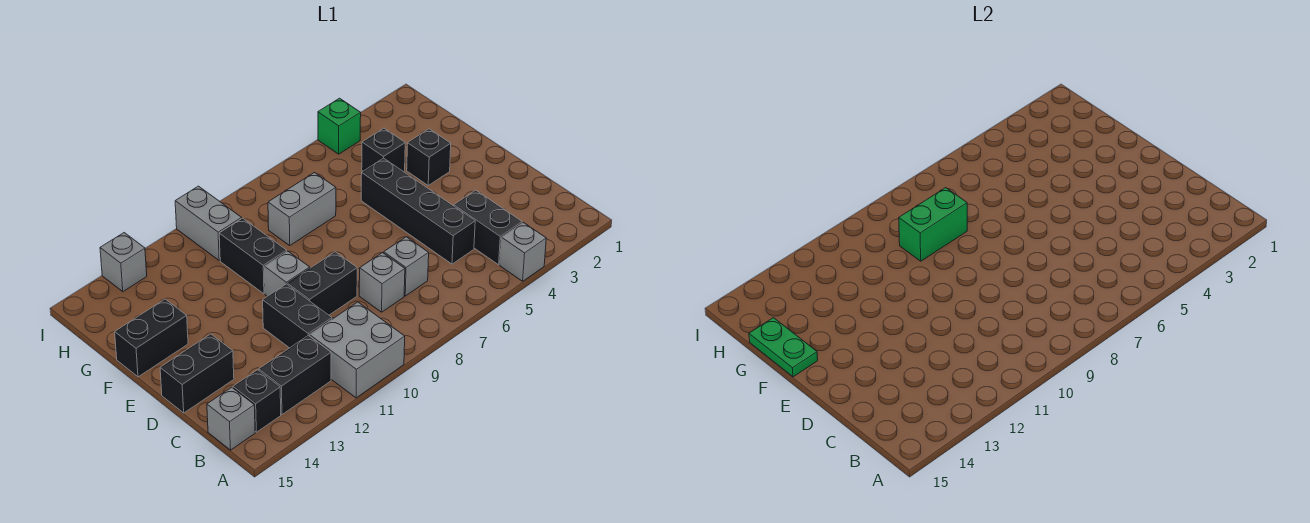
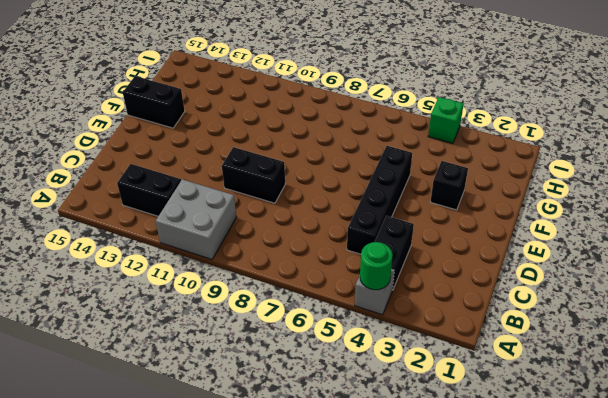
green 1x1 round brick [360,242,393,290] -> none
none -> black 1x1 brick [233,370,281,432]
none -> grey 1x1 brick [207,387,255,450]
none -> grey 1x1 brick [384,237,429,296]

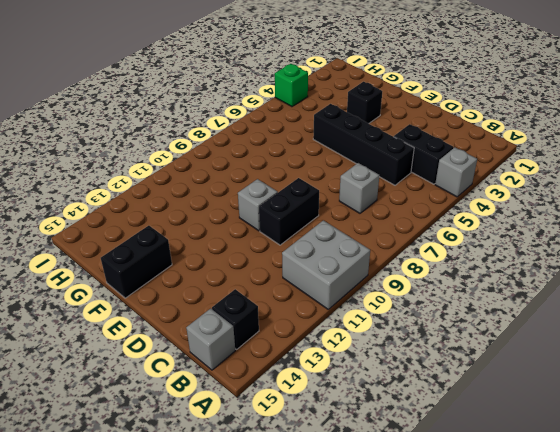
none -> black 1x2 brick [259,336,331,414]
none -> grey 1x1 brick [359,253,405,312]
none -> black 1x2 brick [263,284,332,348]

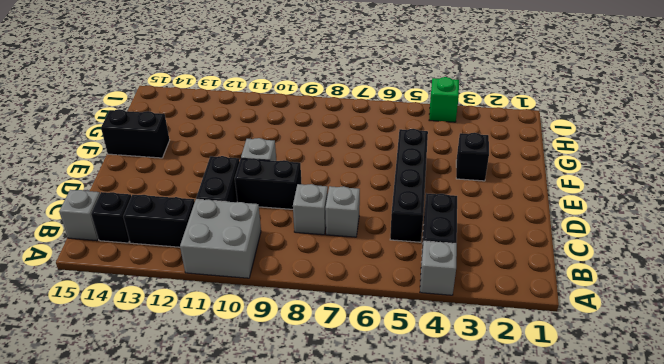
none -> black 1x2 brick [160,334,234,413]
none -> black 1x2 brick [219,218,287,294]
none -> black 1x1 brick [362,128,405,172]

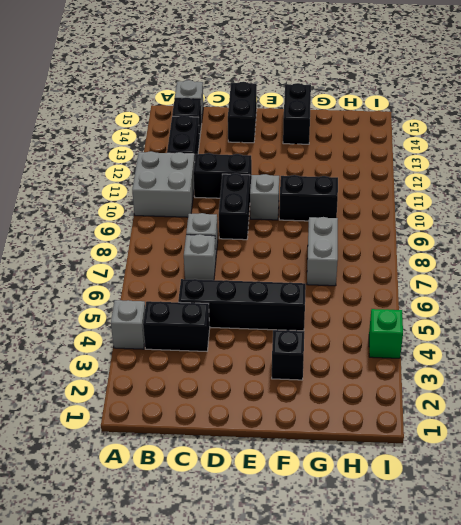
none -> black 1x1 brick [362,128,405,172]
none -> grey 1x2 brick [175,186,242,260]
none -> grey 1x1 brick [100,233,147,292]

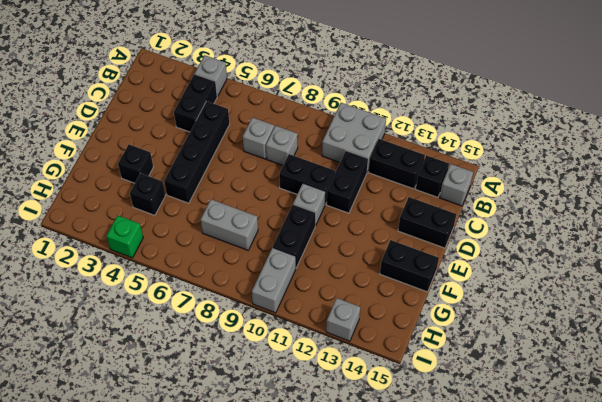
none -> green 1x2 plate [749,318,818,377]
none -> green 1x2 brick [899,188,967,261]

